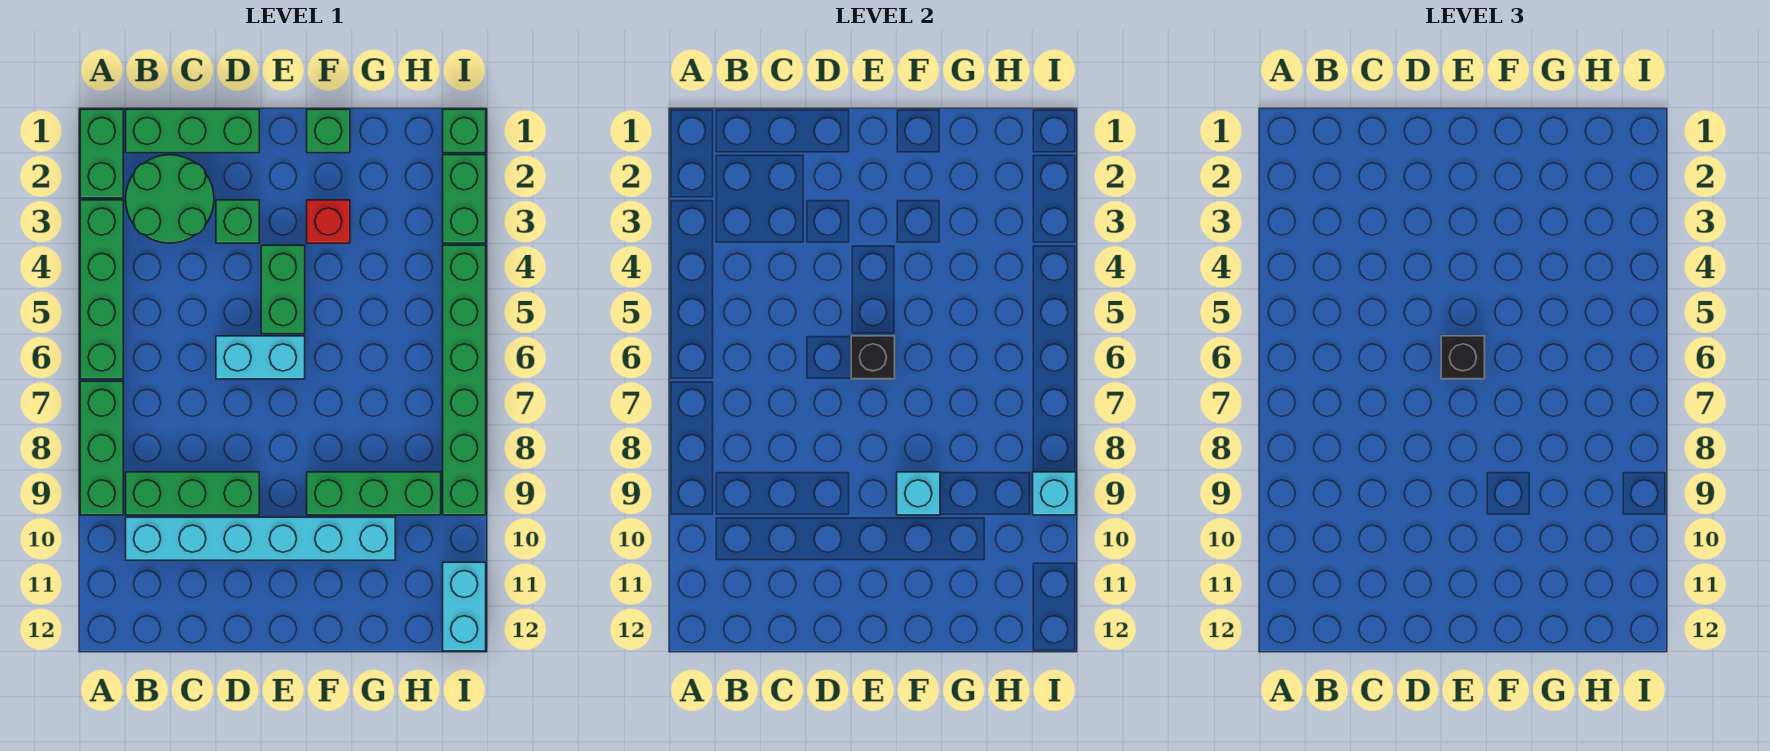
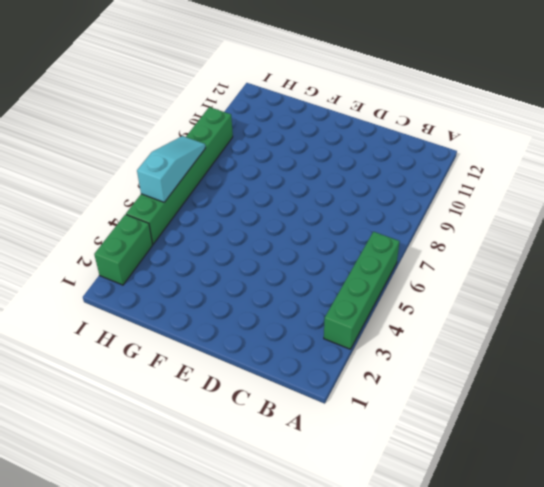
cyan 1x3 slope [137,136,205,202] -> none
none -> green 1x2 brick [80,109,123,198]
none -> green 1x3 brick [80,381,123,515]
none -> green 1x3 brick [126,109,259,153]

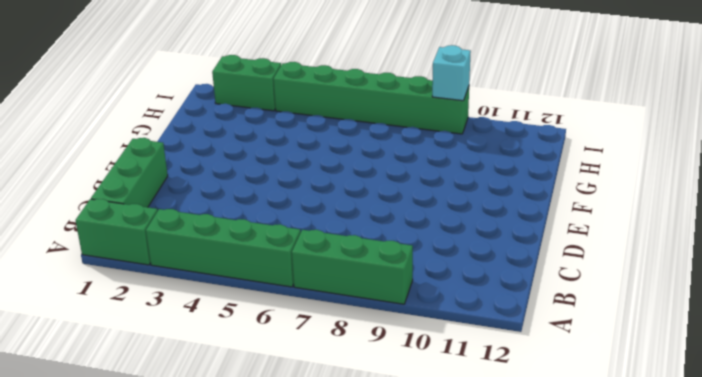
none -> green 2x2 round brick [126,155,214,243]
none -> green 1x3 brick [126,472,259,515]
none -> cyan 1x6 brick [126,517,395,560]

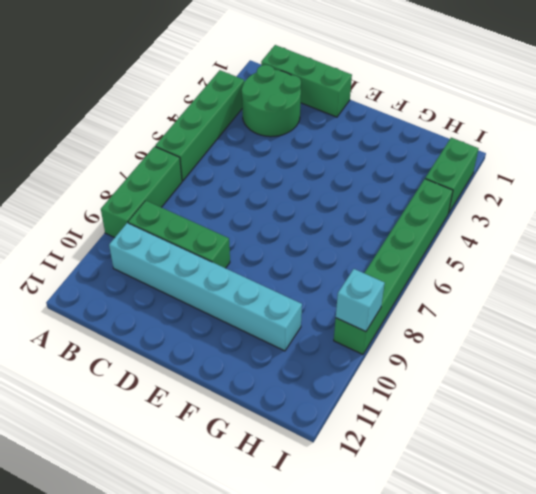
none -> green 1x2 brick [80,109,123,198]
none -> green 1x1 brick [216,200,259,243]
none -> cyan 1x2 brick [216,336,305,379]

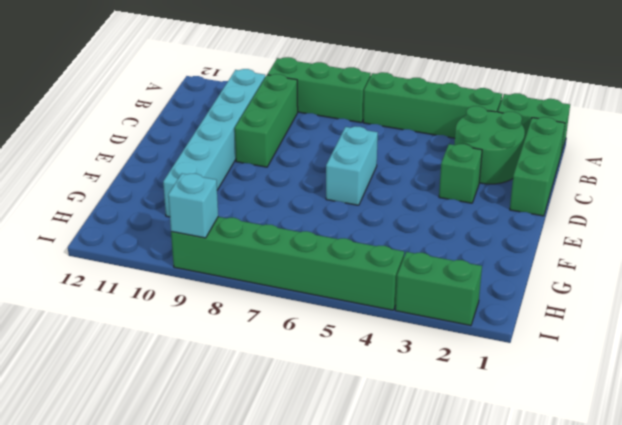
none -> green 1x2 brick [261,245,305,334]
none -> green 1x1 brick [307,109,350,153]
none -> red 1x1 brick [307,200,350,243]

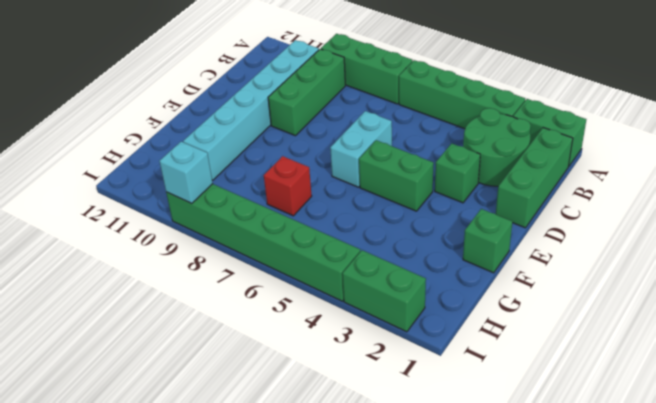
red 1x1 brick [264,156,312,216] -> red 1x1 brick moved to [307,200,350,243]
none -> green 1x3 brick [307,472,441,515]
none -> green 1x1 brick [443,109,486,153]
none -> cyan 1x2 brick [443,562,486,651]

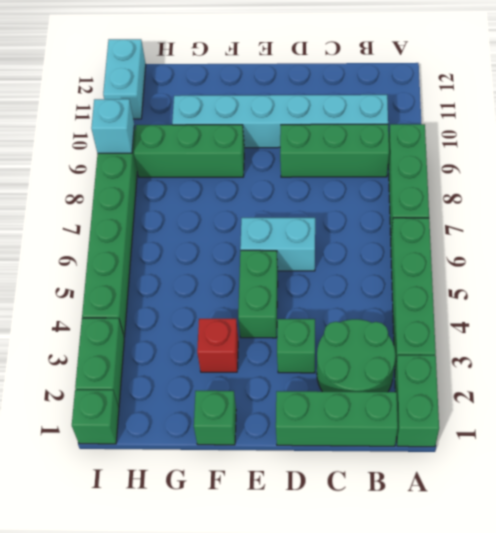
none -> black 1x1 brick [851,336,895,379]
none -> cyan 1x1 brick [897,472,940,515]
none -> black 1x1 brick [1441,336,1485,379]

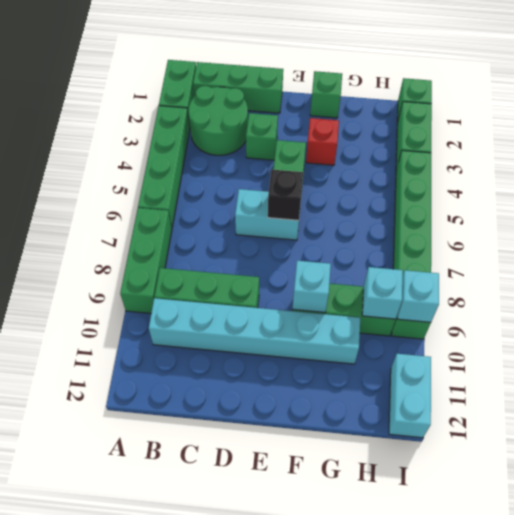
cyan 1x1 brick [362,267,403,319] -> none
none -> black 1x1 brick [1441,336,1485,379]

